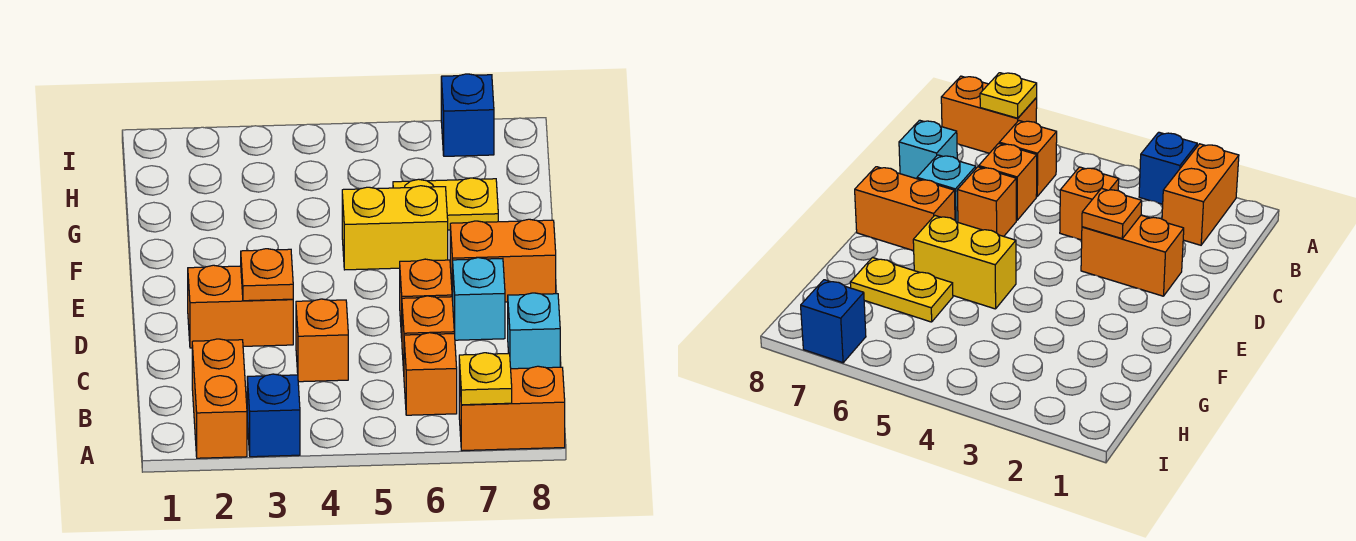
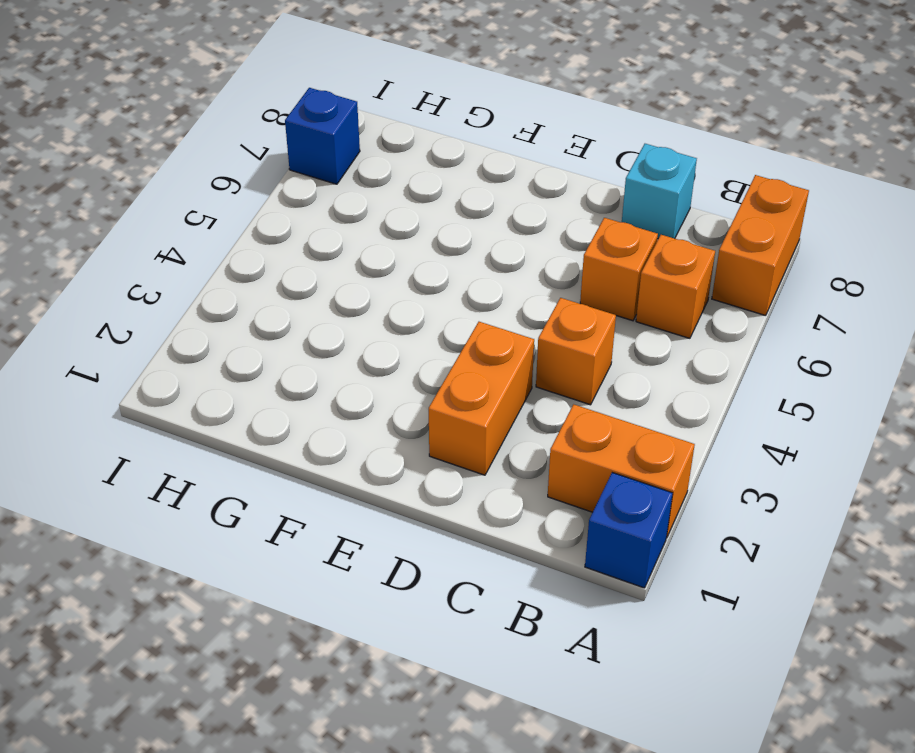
blue 1x1 brick [585,473,673,588] -> blue 1x1 brick moved to [247,374,300,457]
none -> orange 1x1 brick [400,259,452,338]
none -> cyan 1x1 brick [453,258,505,340]
none -> orange 1x2 brick [450,219,556,302]

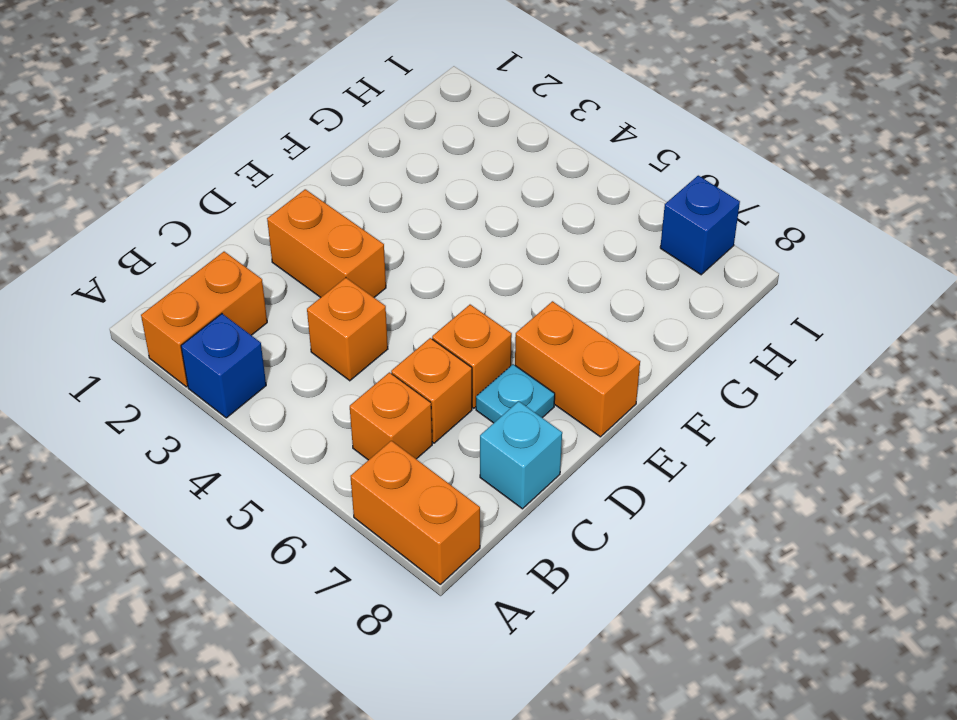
cyan 1x1 plate [476,364,555,423] -> cyan 1x1 brick [453,258,505,340]
none -> yellow 1x2 brick [342,186,448,270]
none -> yellow 1x2 plate [393,178,498,230]
none -> yellow 1x1 plate [459,353,512,405]

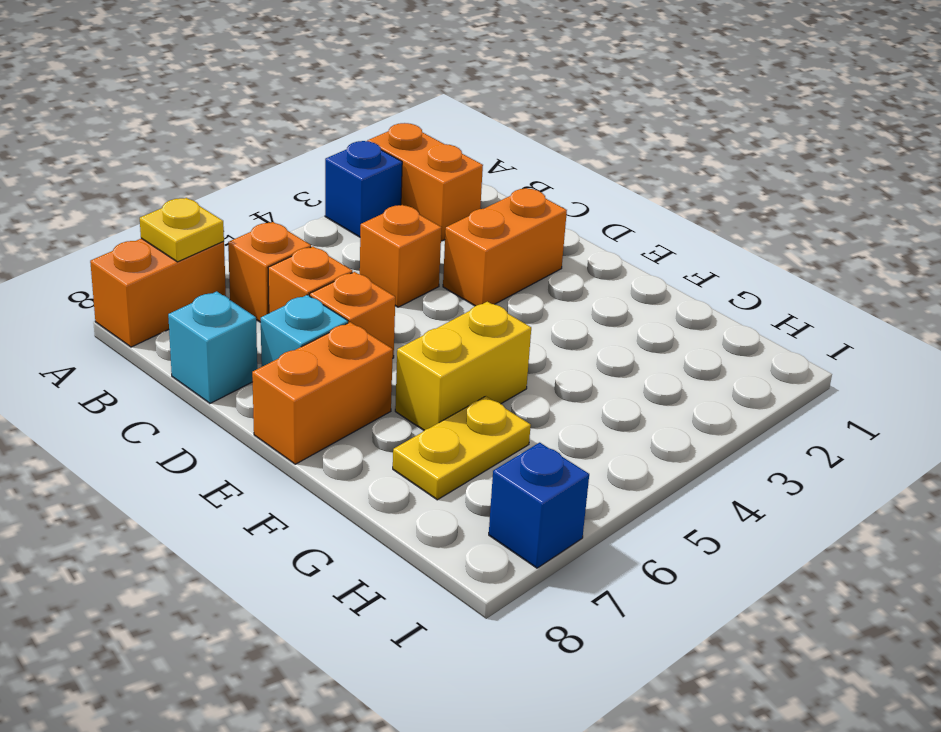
none -> orange 1x1 plate [241,249,293,301]

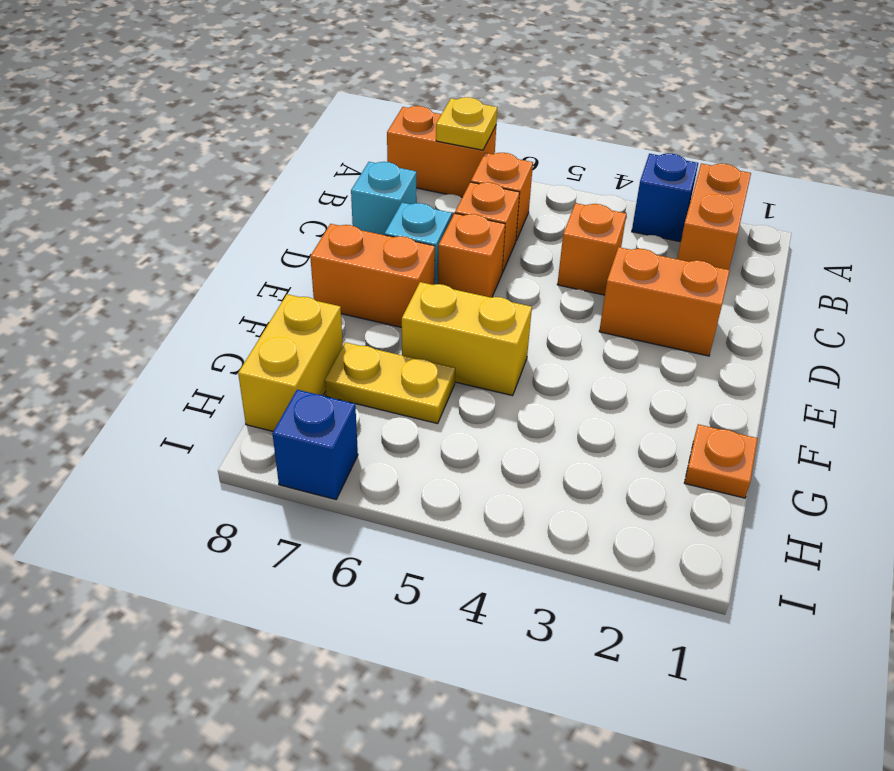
orange 1x1 plate [684,424,758,498] -> orange 1x1 plate moved to [241,249,293,301]
yellow 1x2 brick [238,294,343,431] -> none

